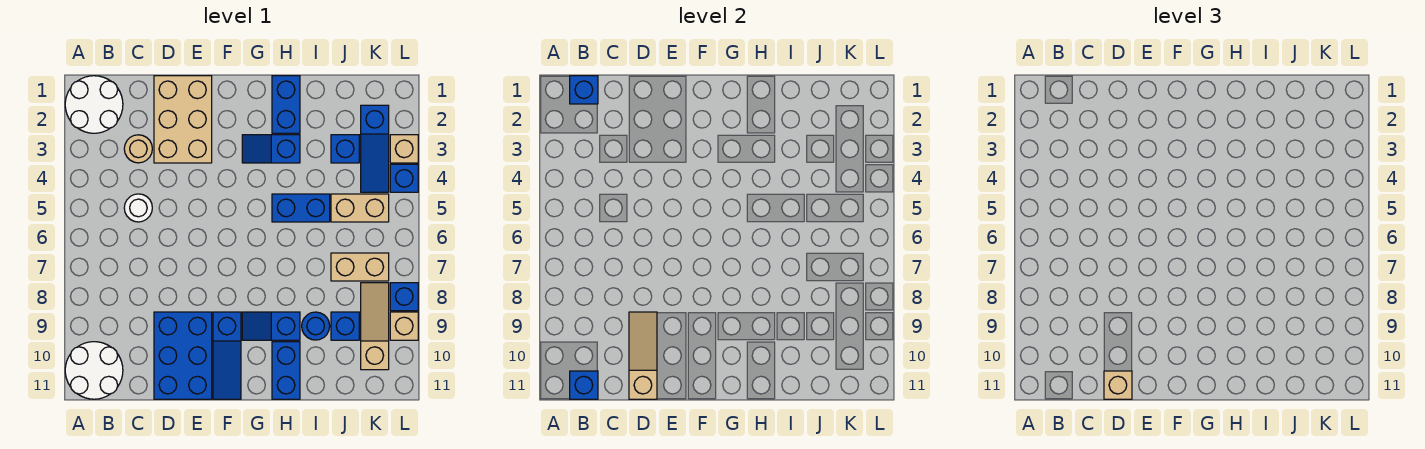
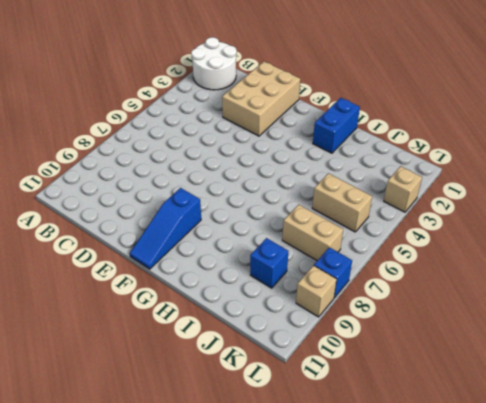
none -> white 2x2 round brick [65,342,123,399]
none -> tan 1x1 round brick [124,135,152,163]
none -> white 1x1 round brick [124,194,152,222]

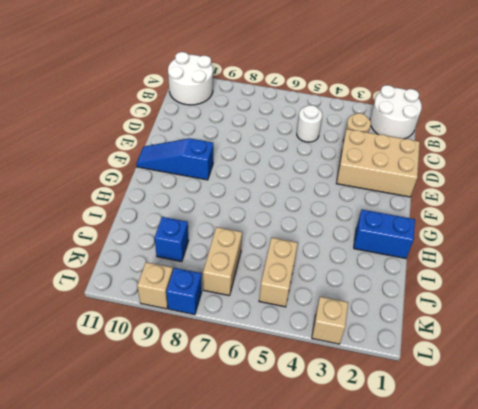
none -> blue 2x3 brick [154,312,212,399]
none -> blue 1x2 slope [242,135,300,163]
none -> blue 1x2 slope [242,312,300,340]

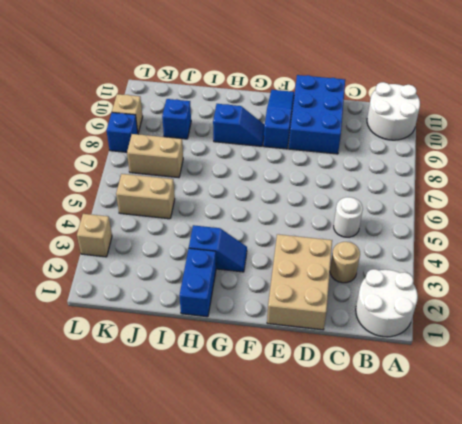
none -> blue 1x2 brick [272,194,330,222]
none -> blue 1x2 brick [272,342,300,399]
none -> blue 1x1 round brick [302,312,330,340]

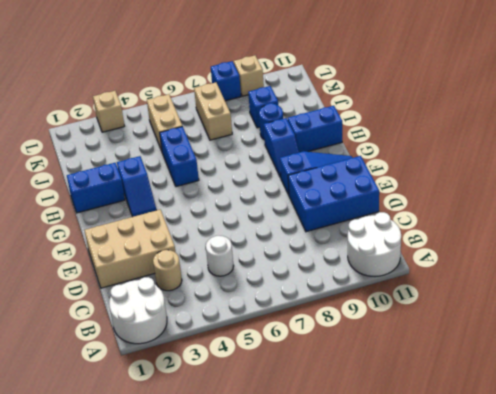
none -> blue 1x1 brick [331,135,359,163]
none -> blue 1x3 slope [361,105,389,192]
none -> tan 1x3 slope [361,283,389,370]

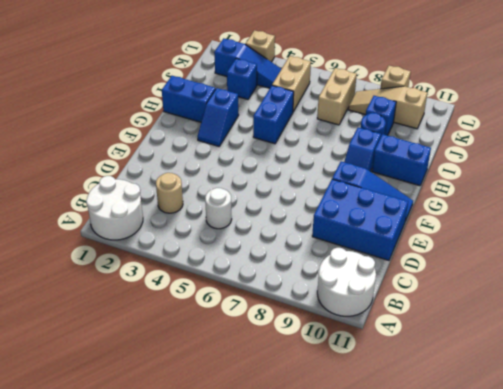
none -> tan 2x3 brick [154,76,212,163]
none -> blue 1x1 brick [390,164,418,192]
none -> blue 1x1 brick [390,283,418,311]

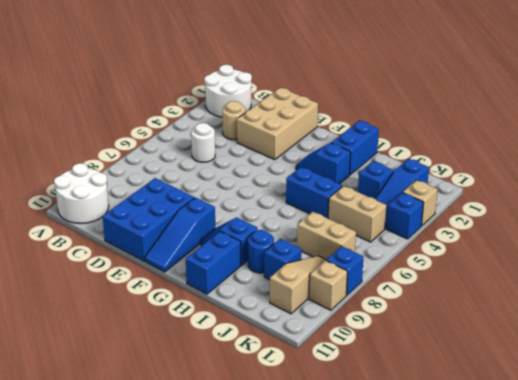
none -> blue 1x1 brick [570,76,598,104]
none -> blue 1x1 brick [570,371,598,399]
none -> tan 1x3 slope [629,312,657,399]

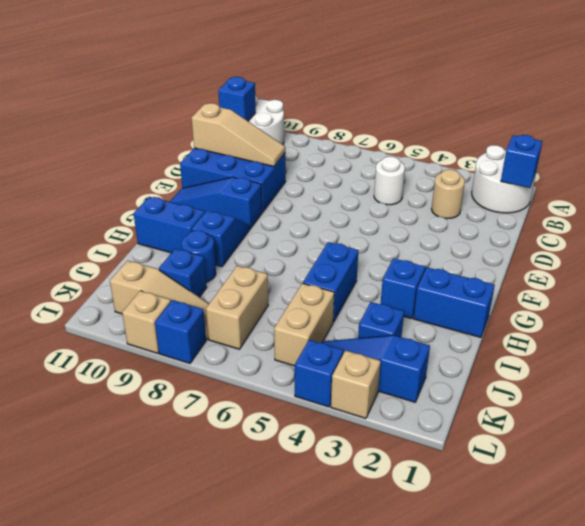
none -> tan 2x3 brick [154,76,212,163]
none -> tan 1x1 brick [1104,371,1132,399]

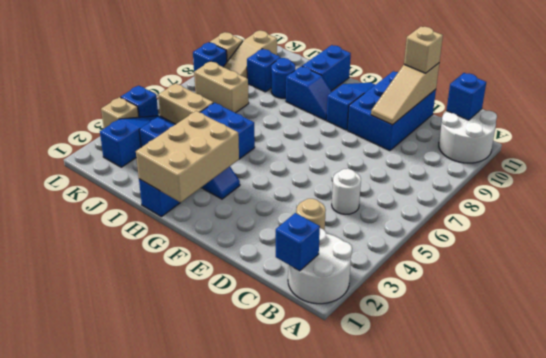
tan 2x3 brick [136,111,239,203] -> tan 2x3 brick moved to [154,76,212,163]

